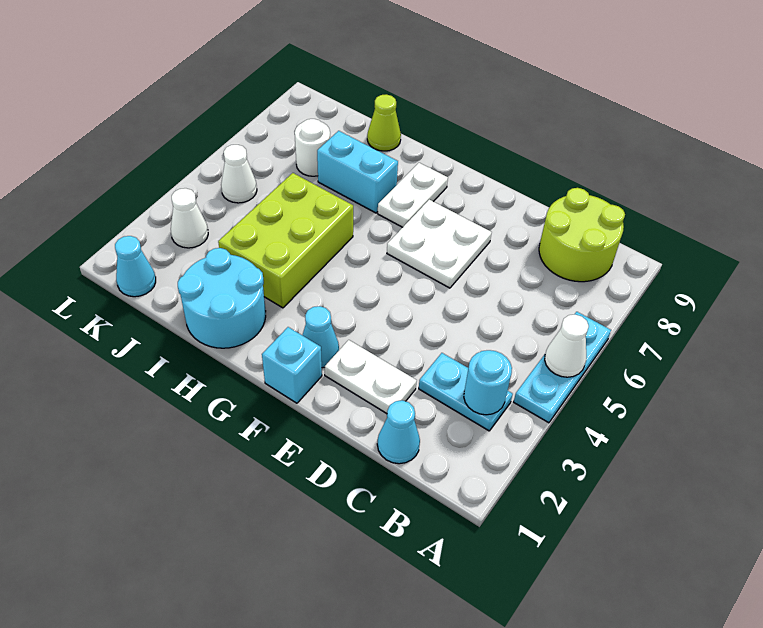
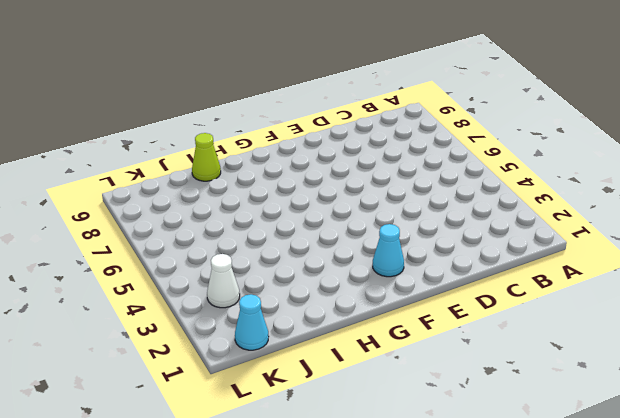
none -> cyan 1x3 plate [514,312,611,423]
none -> cyan 1x2 plate [419,353,513,431]
none -> lime 2x2 round brick [539,188,625,282]

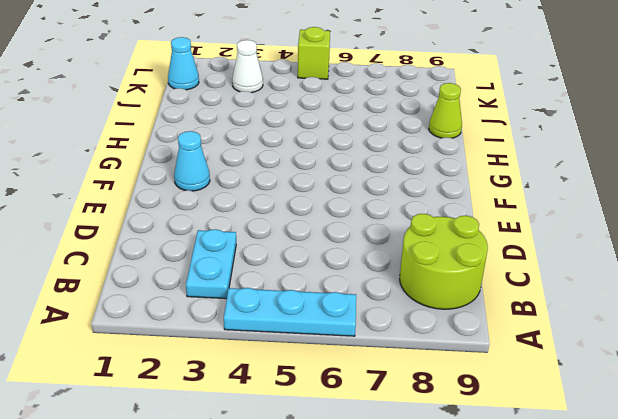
lime 1x1 brick [298,27,330,79] -> none
none -> cyan 1x1 cone [377,400,420,464]
none -> white 1x2 plate [325,340,417,414]
none -> white 2x2 plate [387,200,492,288]

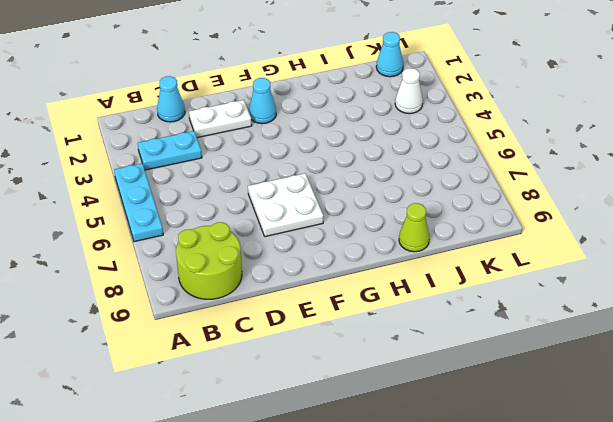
none -> cyan 1x1 brick [262,327,322,403]
none -> white 1x2 plate [378,163,448,227]
none -> cyan 2x2 round brick [178,248,266,348]

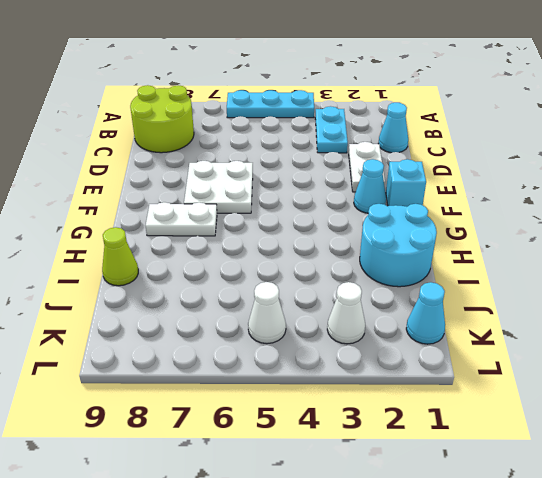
none -> lime 2x3 brick [218,173,353,308]
none -> cyan 1x2 brick [317,131,398,213]
none -> white 1x1 round brick [295,119,330,176]

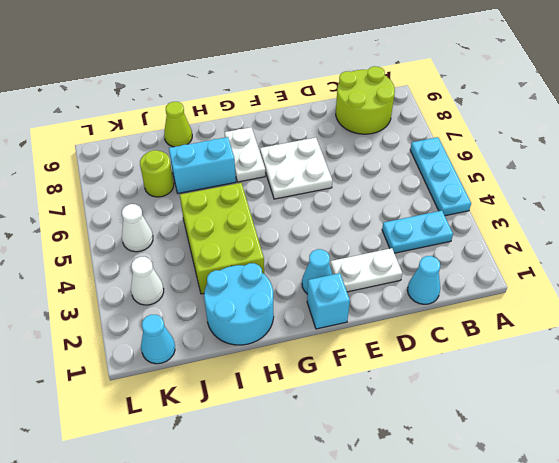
lime 1x1 round brick [140,150,174,197] -> white 1x1 round brick [295,119,330,176]
none -> white 1x1 cone [545,315,589,377]
none -> cyan 1x1 round brick [464,350,512,415]

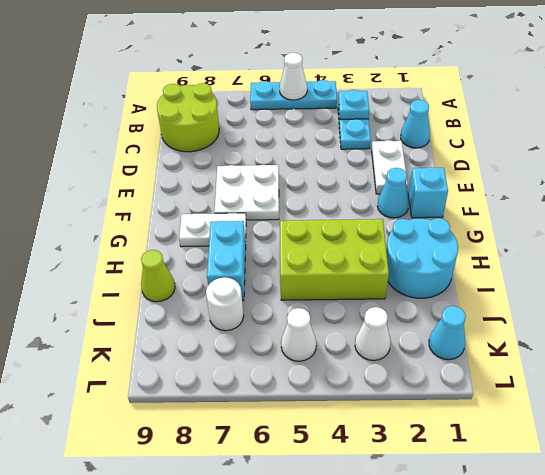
cyan 1x1 plate [339,90,369,119] -> cyan 1x1 round brick [464,350,512,415]

